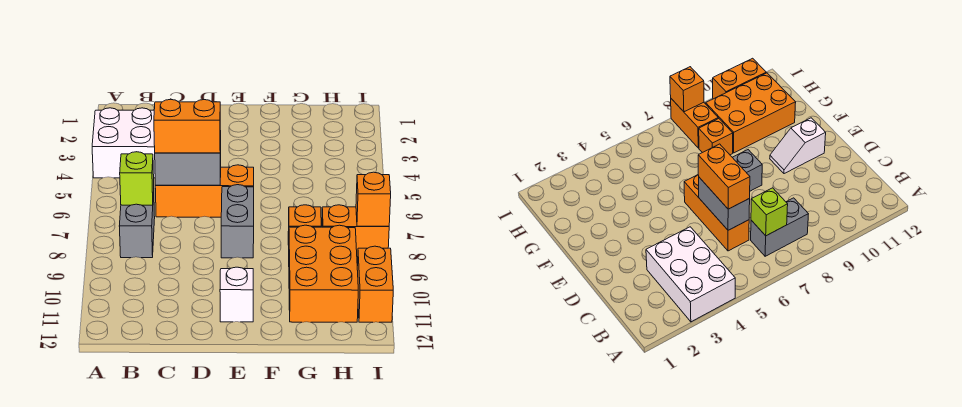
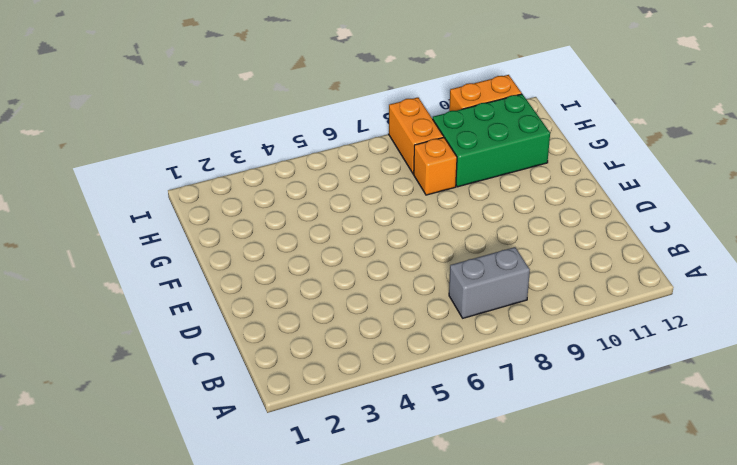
green 2x3 brick [433,94,550,187] -> orange 2x3 brick [289,225,358,322]
none -> white 2x3 brick [92,108,155,178]
none -> orange 1x3 brick [155,165,254,217]
none -> grey 1x2 brick [221,185,254,258]

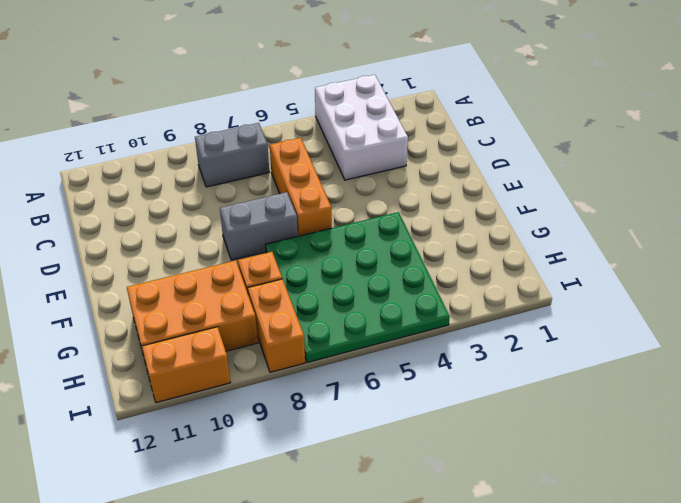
green 4x4 plate [266,212,450,363] -> none
none -> white 1x2 slope [220,267,253,322]
none -> lime 1x1 brick [120,152,154,205]
none -> grey 1x2 brick [155,137,221,185]

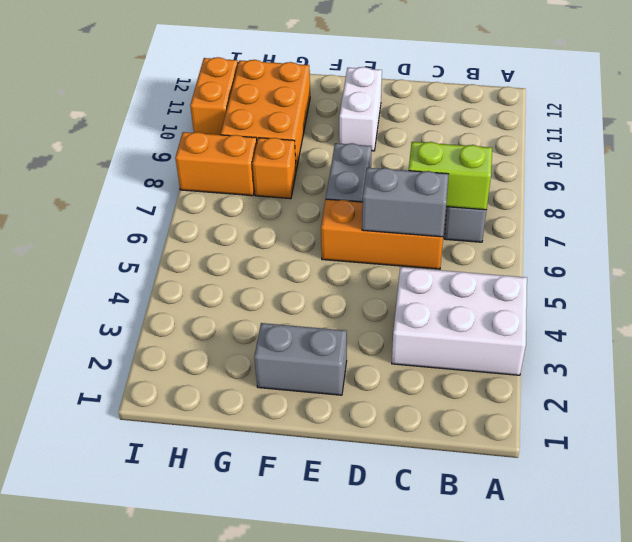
lime 1x2 brick [409,142,492,210] -> lime 1x1 brick [120,152,154,205]
grey 1x2 brick [254,323,347,395] -> none
white 1x2 brick [339,67,382,151] -> white 1x2 slope [220,267,253,322]
none -> orange 1x1 brick [356,172,391,226]
none -> orange 1x2 brick [154,99,221,153]

